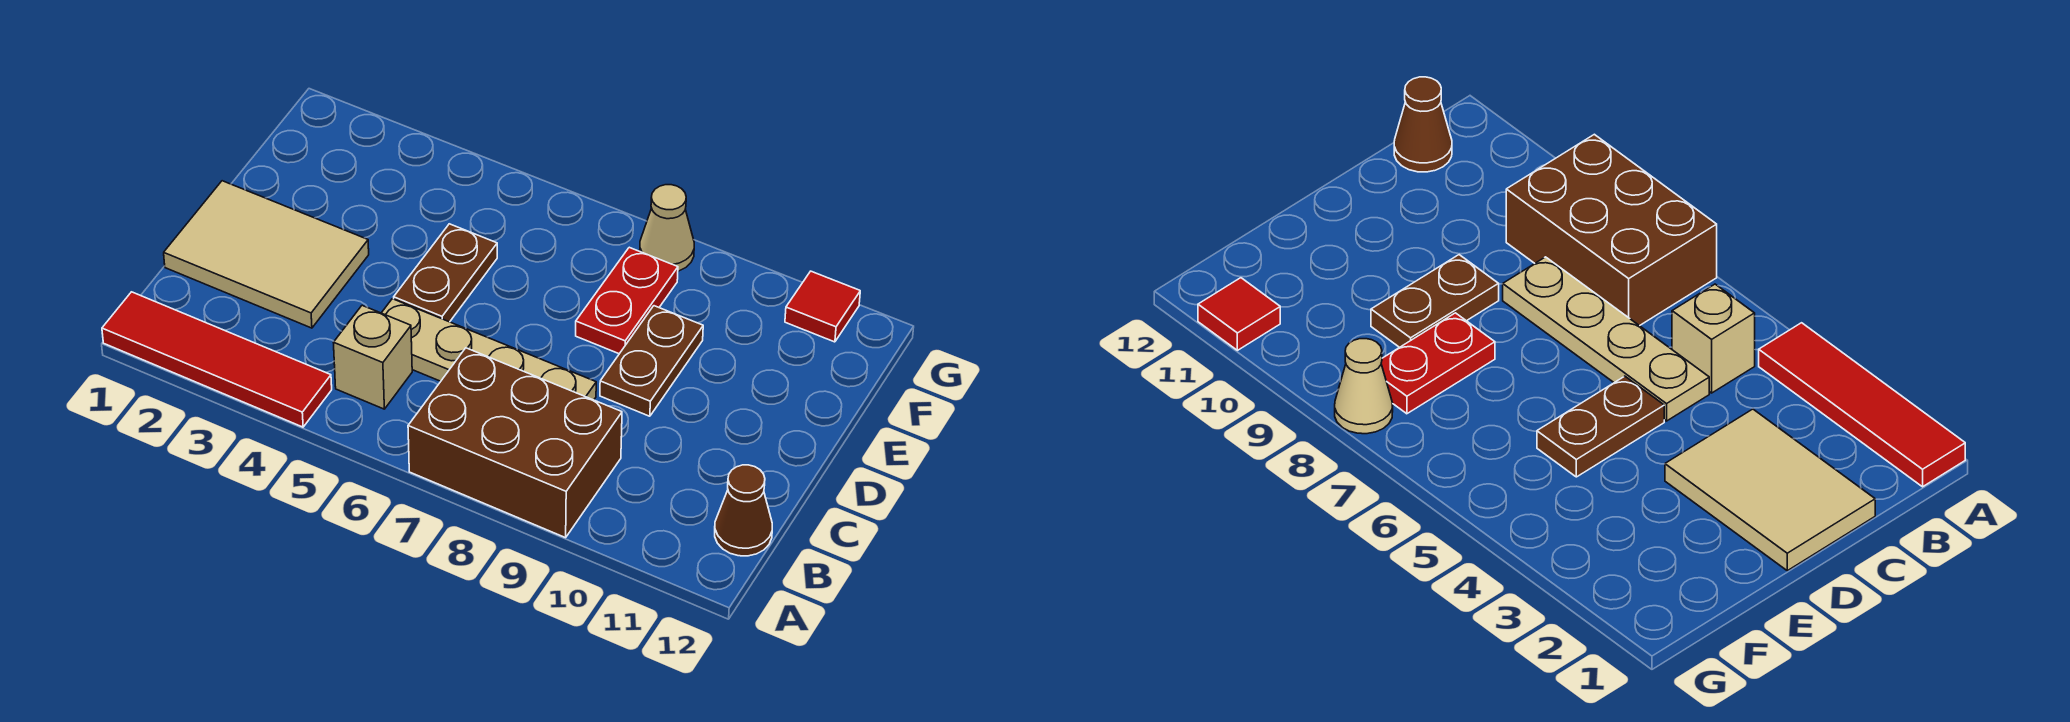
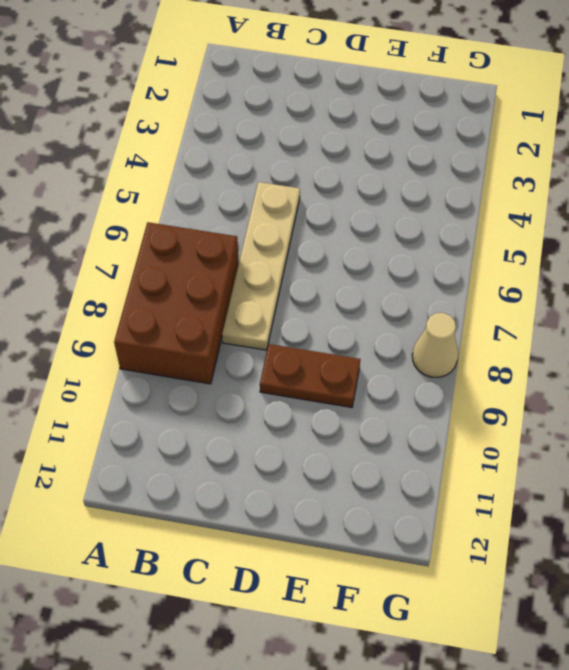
none -> red 1x4 tile [102,292,332,427]
none -> tan 1x1 brick [333,305,412,409]

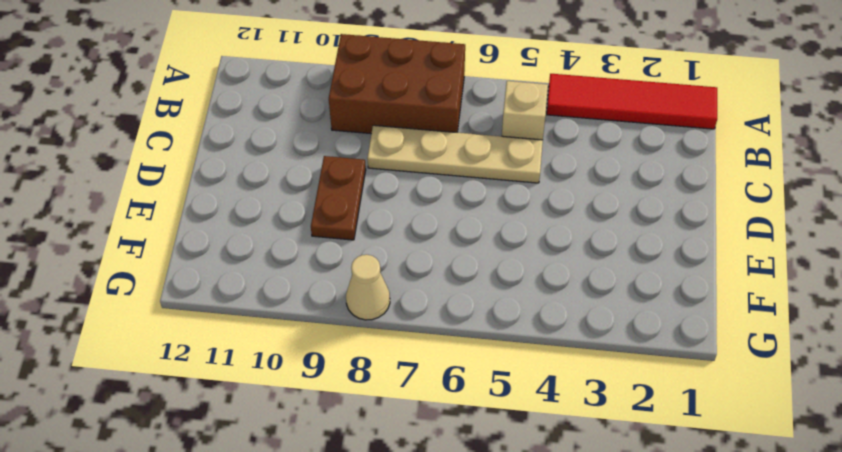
none -> brown 1x1 cone [715,465,772,556]
none -> tan 2x3 tile [164,181,369,328]

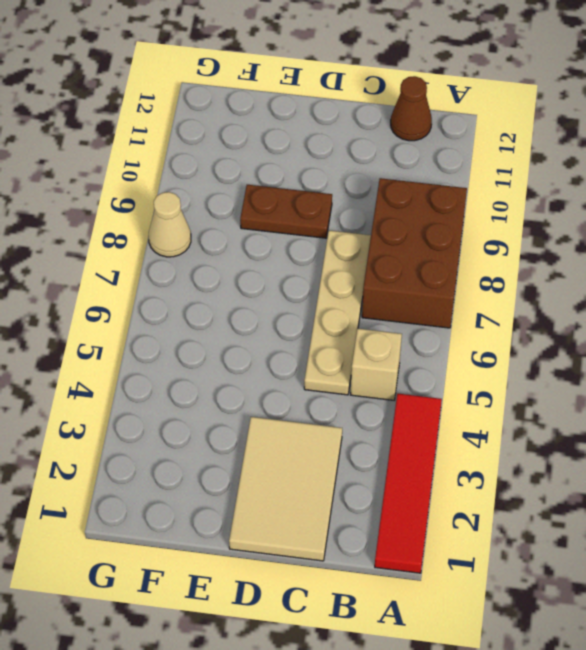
none -> brown 1x2 plate [394,224,497,322]
none -> red 1x2 plate [576,247,678,354]

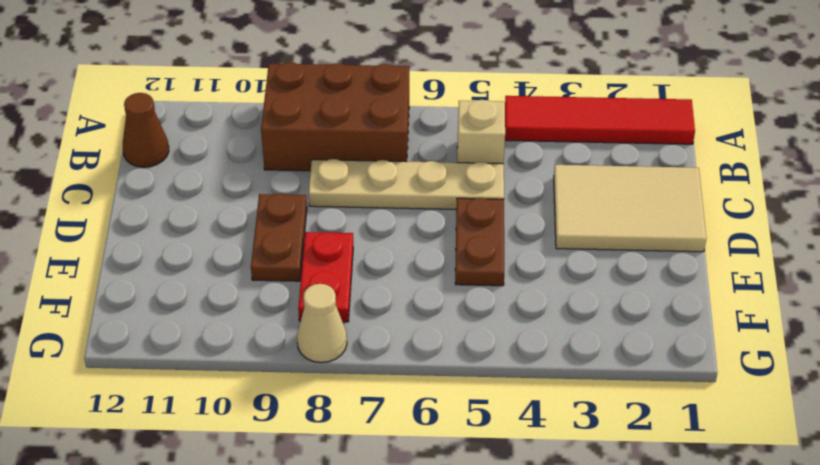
none -> red 1x1 tile [785,271,860,342]

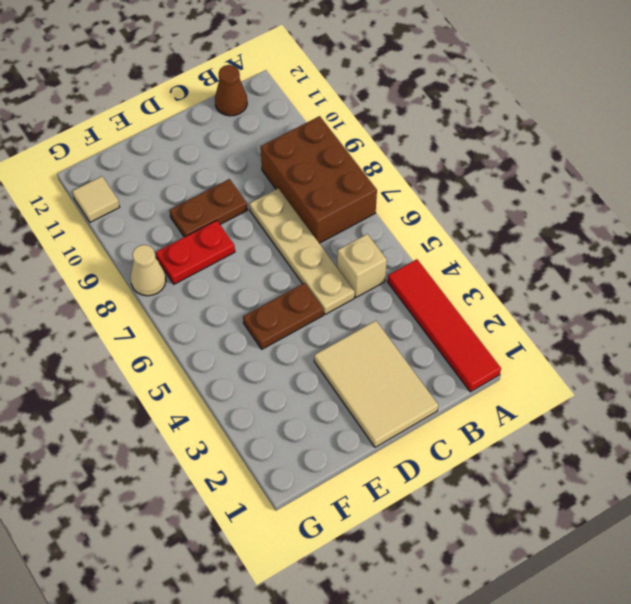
tan 1x1 tile [72,176,120,222] -> red 1x1 tile [785,271,860,342]

